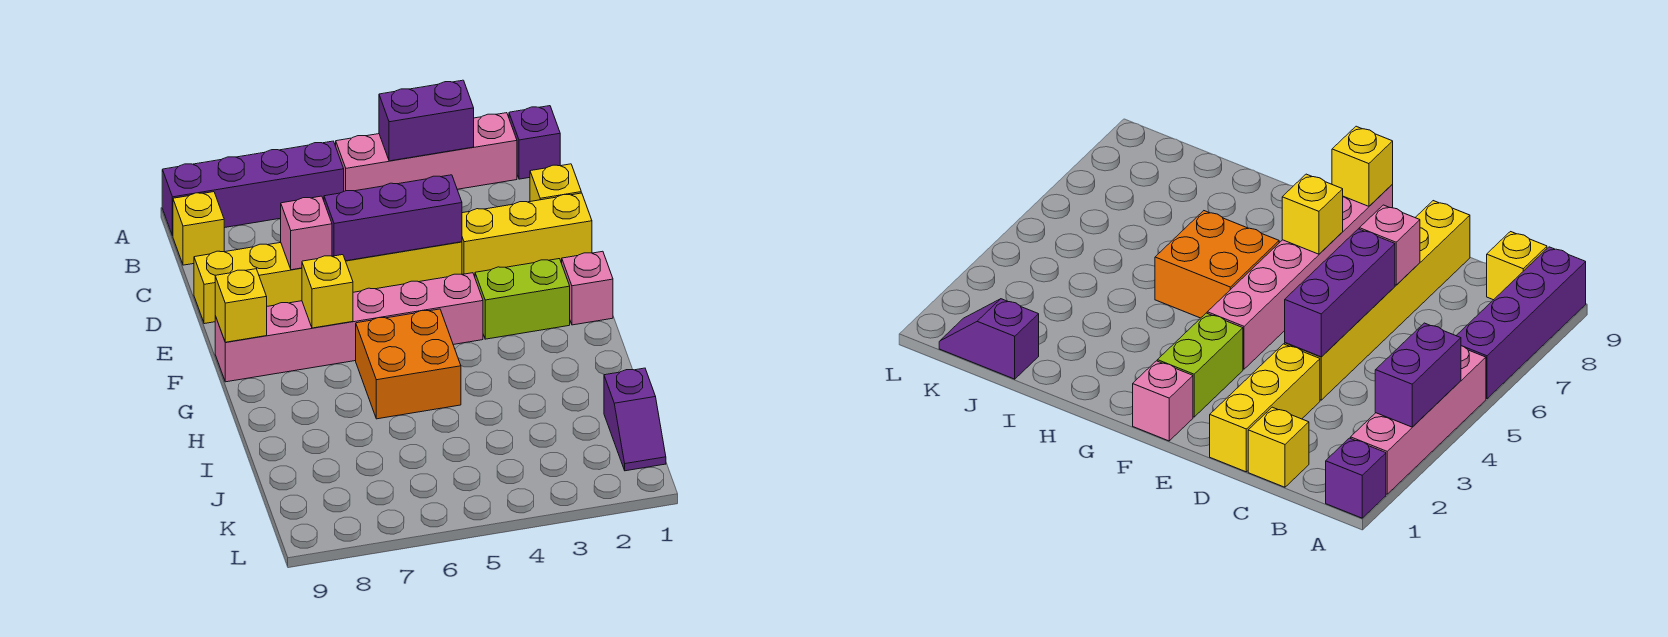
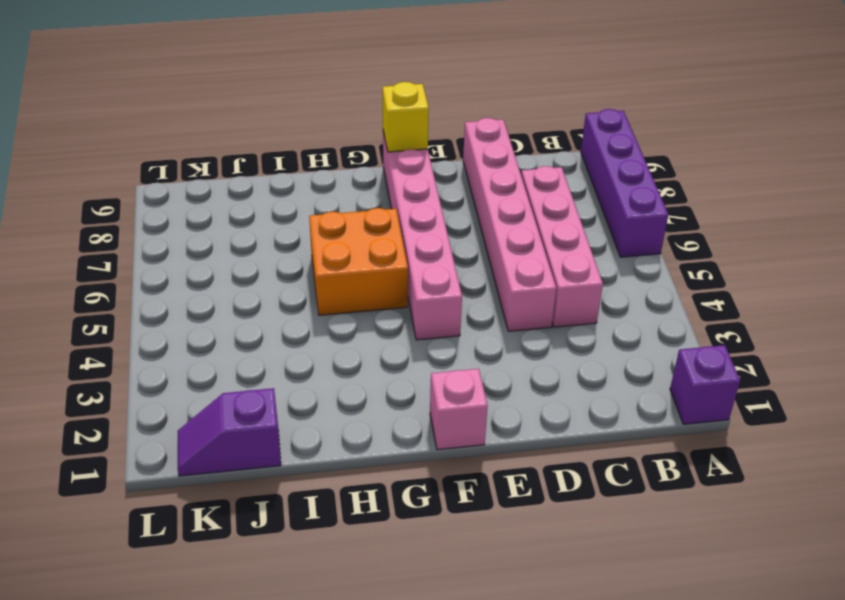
pink 1x4 brick [521,166,603,327] -> pink 1x4 brick moved to [336,113,517,191]
pink 1x6 brick [463,118,556,331] -> yellow 1x6 brick [194,242,462,324]
none -> yellow 1x1 brick [173,192,224,265]
none -> yellow 1x1 brick [530,164,581,202]
none -> yellow 1x3 brick [462,193,592,277]

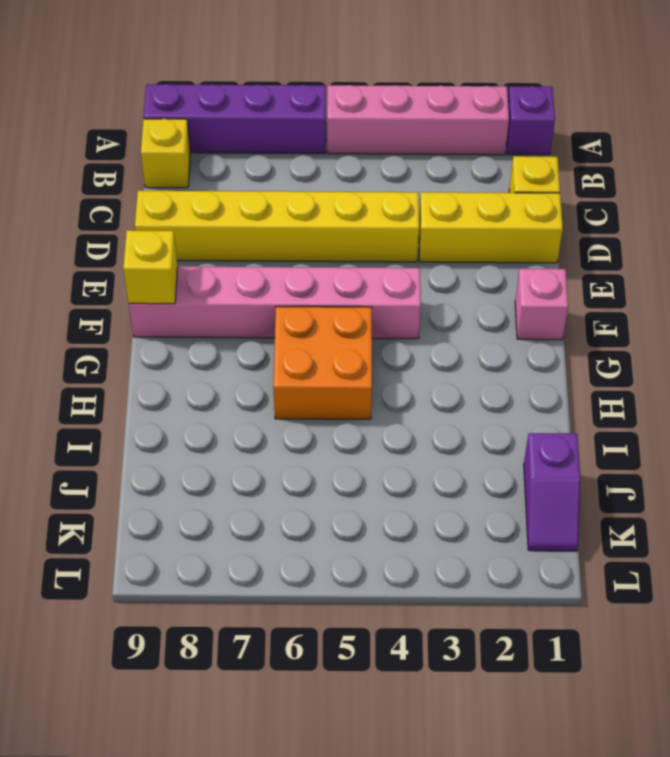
none -> lime 1x2 brick [475,259,570,339]
none -> purple 1x2 brick [379,80,474,161]
none -> purple 1x3 brick [324,175,462,261]

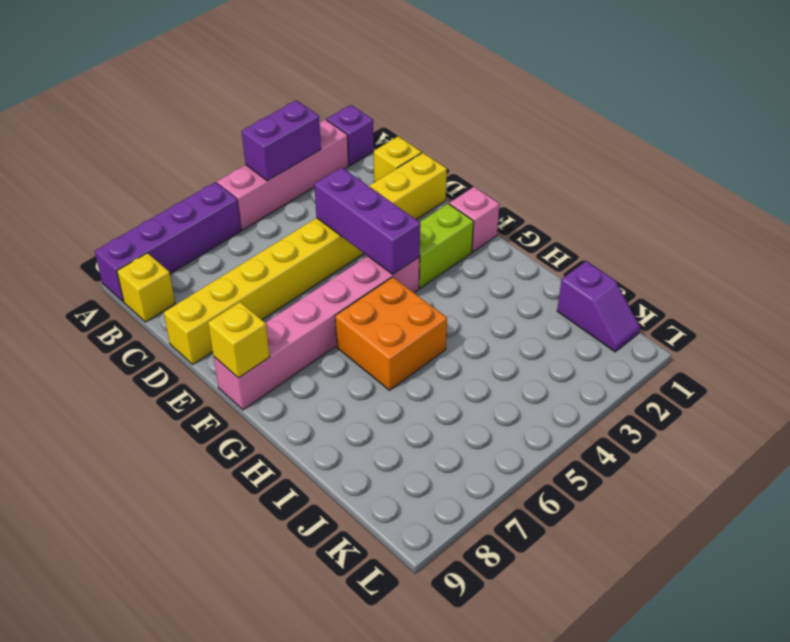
purple 1x3 brick [314,167,420,274] -> purple 1x3 brick turned to [324,175,462,261]
none -> pink 1x1 brick [281,196,332,270]
none -> yellow 1x1 brick [302,255,353,328]

